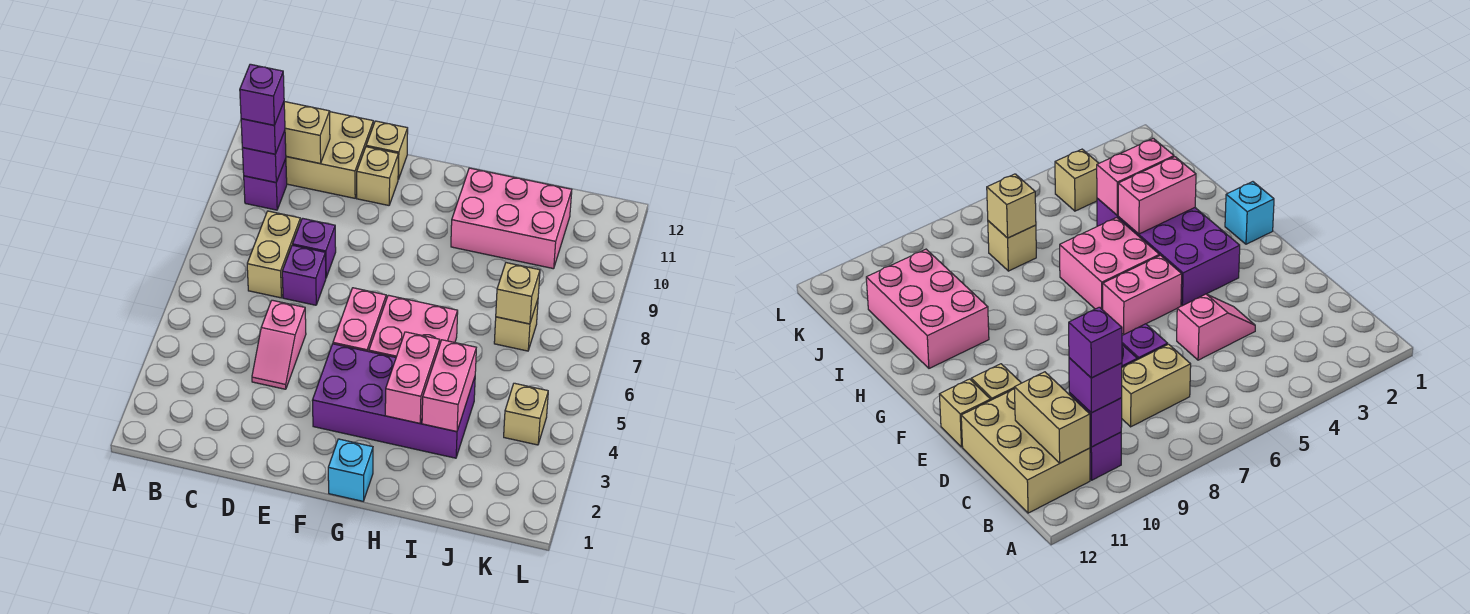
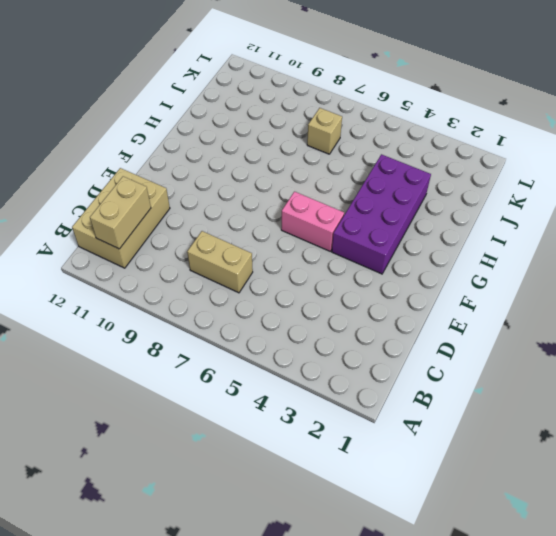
none -> purple 1x1 brick [244,159,287,210]
none -> pink 1x2 slope [252,300,306,389]
none -> purple 1x1 brick [282,245,326,305]

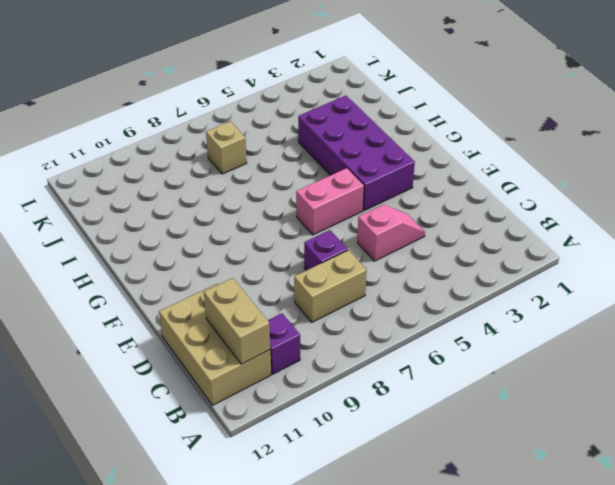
none -> purple 1x1 brick [293,218,336,277]
none -> tan 1x1 brick [357,147,398,205]
none -> tan 1x1 brick [366,121,408,179]

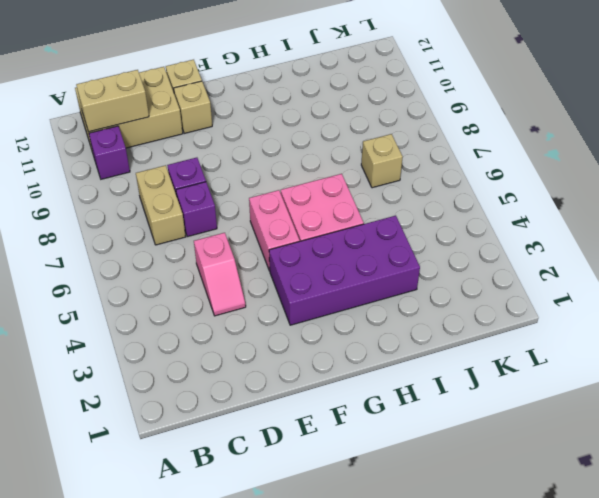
none -> cyan 1x1 brick [328,439,373,501]
none -> pink 2x3 brick [451,168,572,269]
none -> tan 1x1 brick [504,383,548,445]

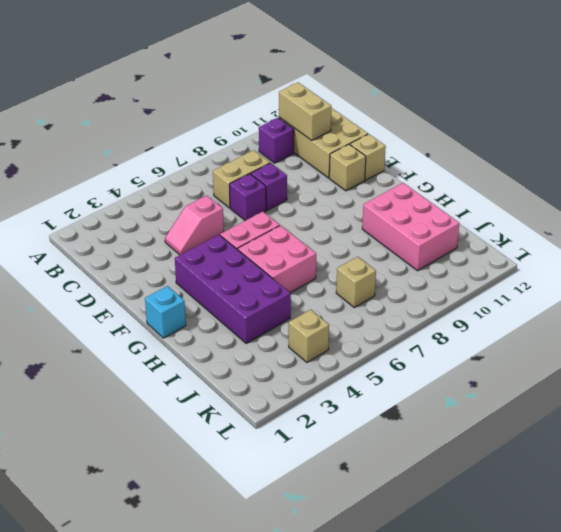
none -> purple 1x1 brick [242,131,286,182]
none -> pink 1x2 brick [385,332,440,423]
none -> pink 1x2 brick [422,340,476,432]

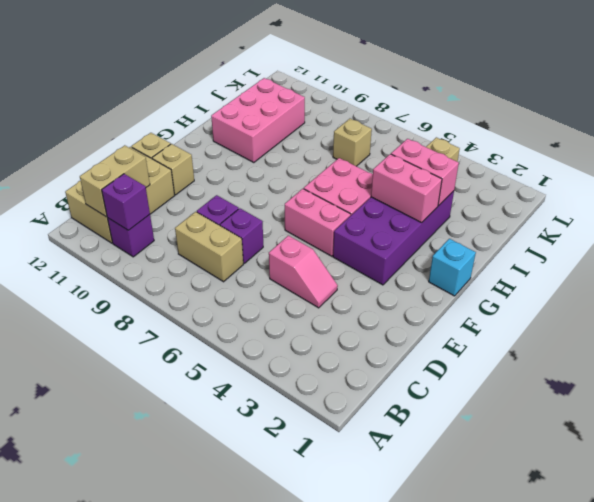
none -> tan 1x1 brick [496,263,540,324]
none -> purple 1x1 brick [241,102,285,154]
none -> purple 1x1 brick [240,64,284,125]

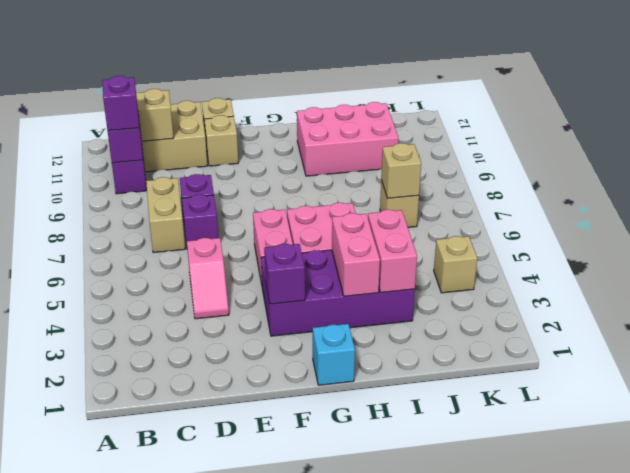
purple 1x1 brick [264,244,305,304] -> purple 1x1 brick moved to [240,64,284,125]

